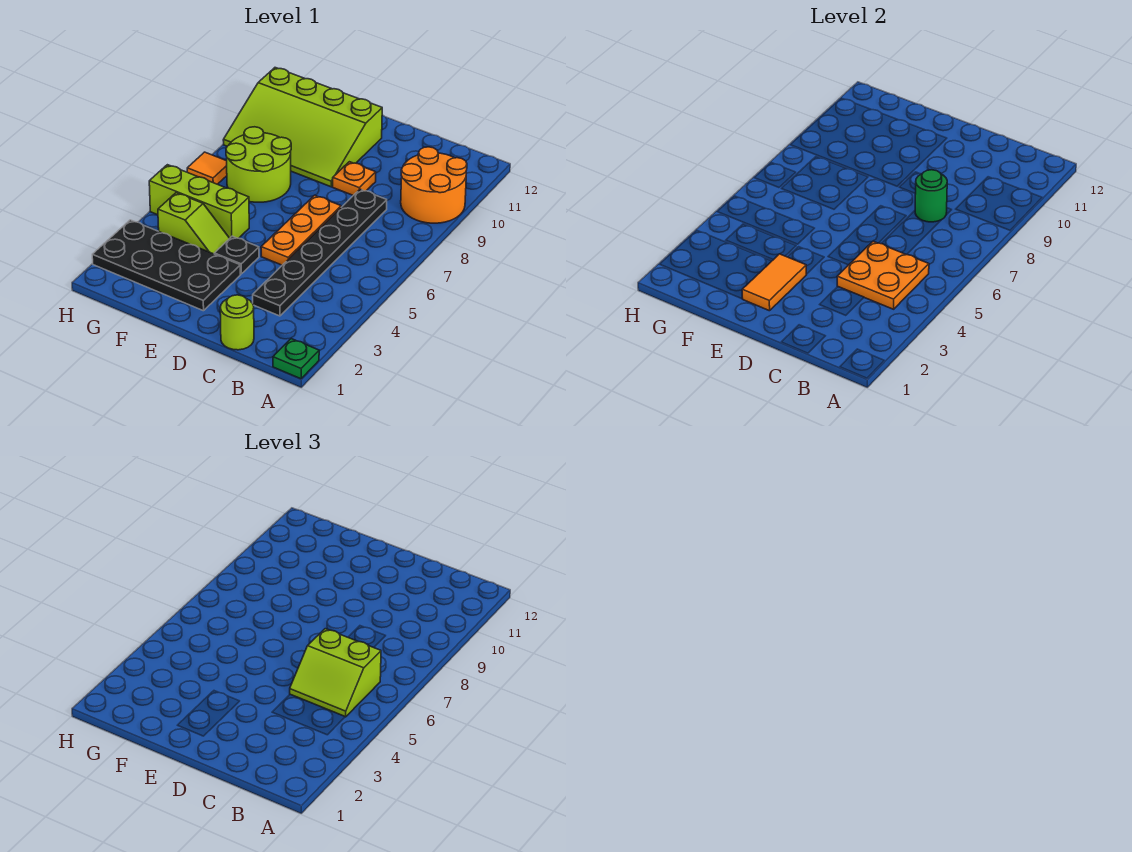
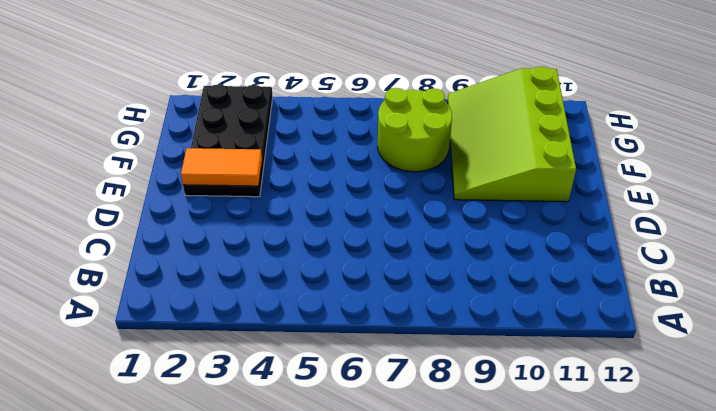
none -> green 1x1 plate [273,339,319,379]
none -> orange 2x2 round brick [401,147,467,223]
none -> lime 1x1 round brick [220,295,254,350]

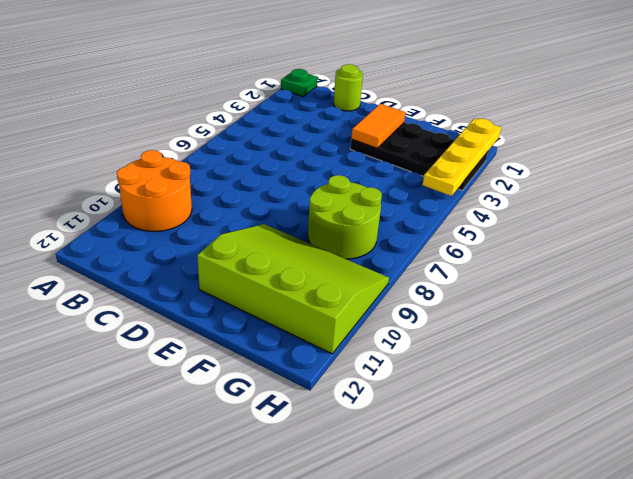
yellow 1x4 plate [423,118,501,196] -> none
none -> black 1x6 plate [253,189,387,316]
none -> orange 1x3 plate [261,195,341,265]
none -> orange 1x1 plate [333,162,376,195]

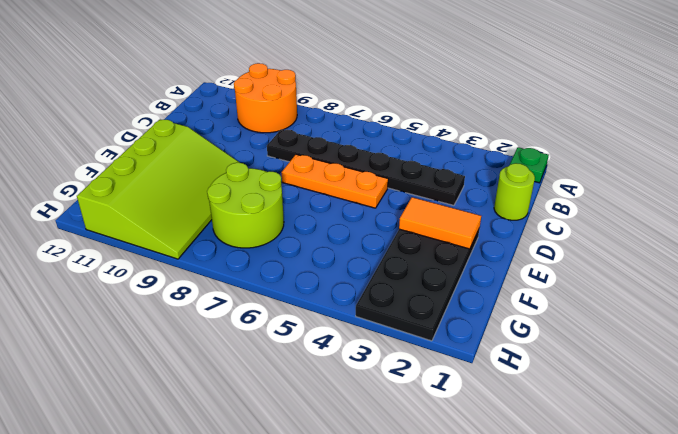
none -> orange 1x1 plate [333,162,376,195]
none -> black 1x1 plate [214,236,259,274]
none -> lime 1x2 slope [158,193,230,254]

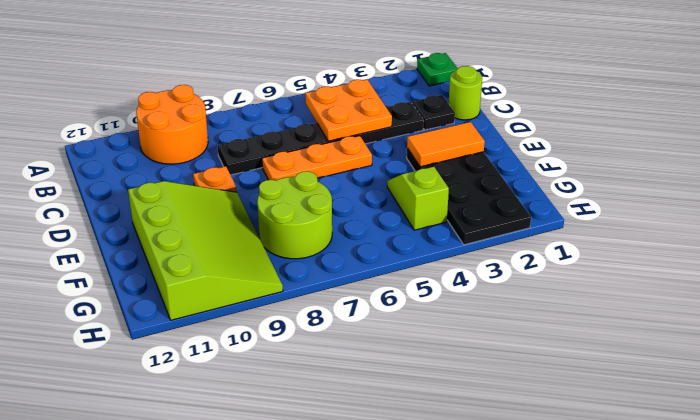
black 1x1 plate [412,95,455,130] -> black 1x1 plate moved to [214,236,259,274]
none -> lime 1x3 brick [149,165,249,238]
none -> orange 1x1 tile [187,152,227,184]
none -> green 1x1 round brick [915,170,947,222]

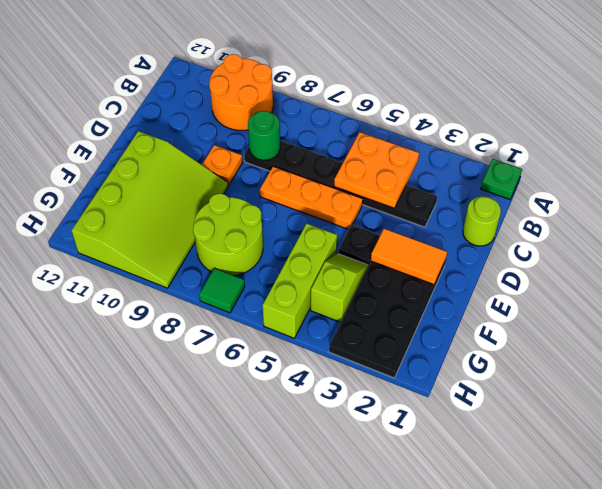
green 1x1 tile [199,268,245,313] -> orange 1x1 tile [187,152,227,184]
none -> lime 2x2 slope [290,629,381,717]

